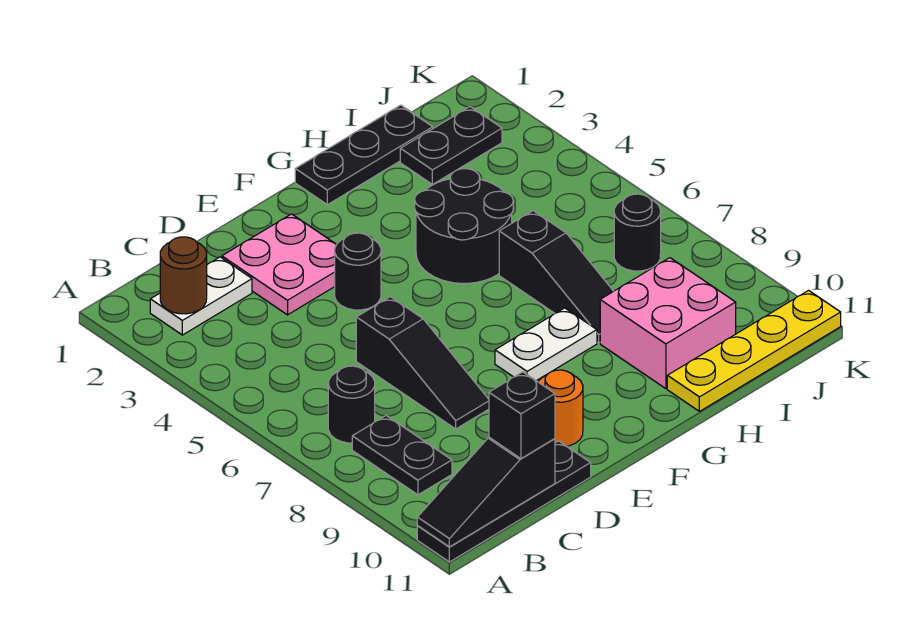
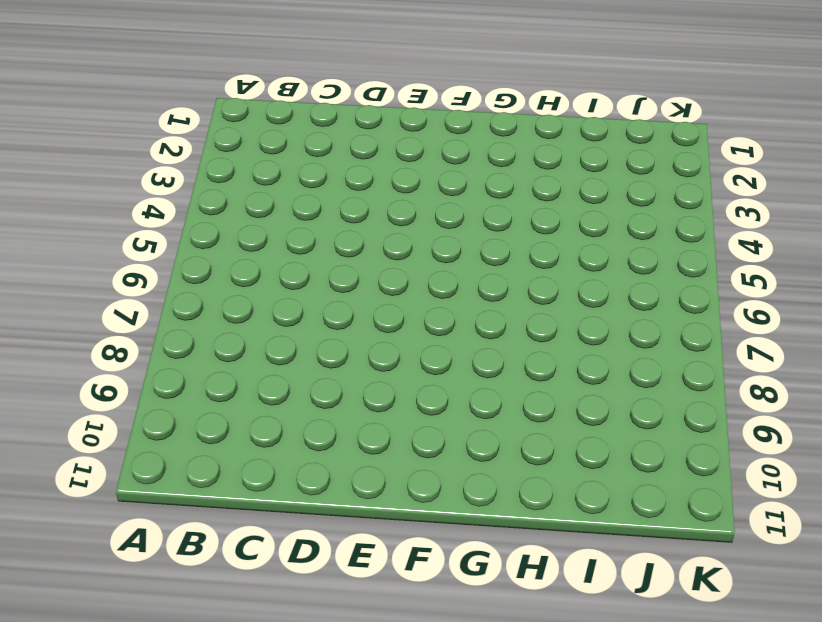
none -> black 1x4 plate [417,441,591,562]
none -> white 1x2 plate [150,257,252,335]
none -> black 1x1 round brick [328,366,375,443]

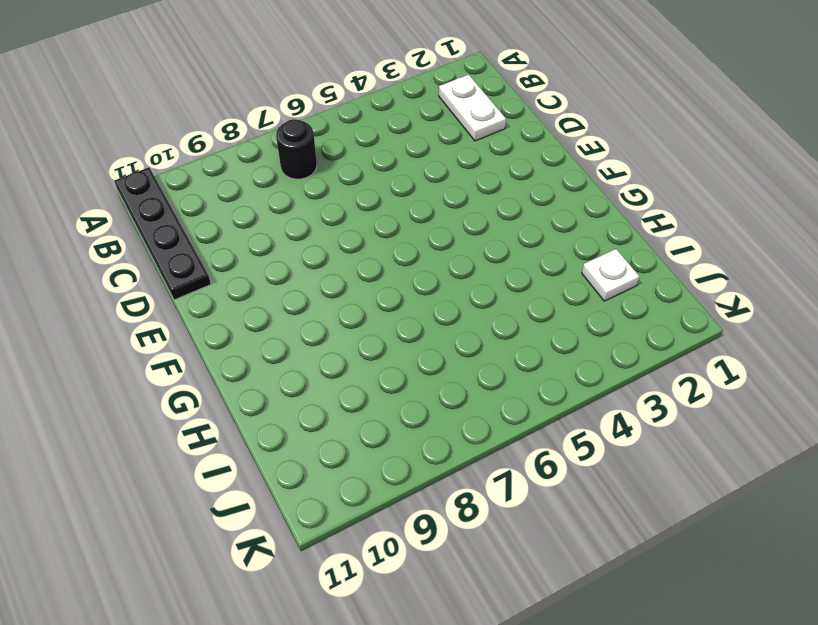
white 1x1 plate [582,249,639,301] -> black 1x2 plate [400,107,502,184]
none -> black 1x2 plate [352,416,452,495]
none -> pink 2x2 plate [222,214,337,315]
none -> black 1x3 slope [356,297,489,429]

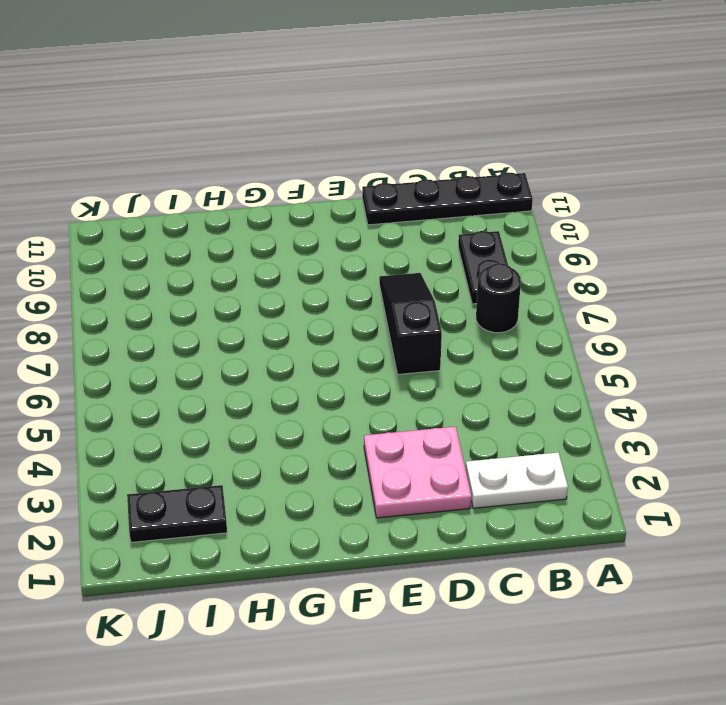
none -> black 1x1 round brick [335,233,381,310]
none -> orange 1x1 round brick [539,370,583,446]
none -> white 1x2 plate [495,308,597,381]

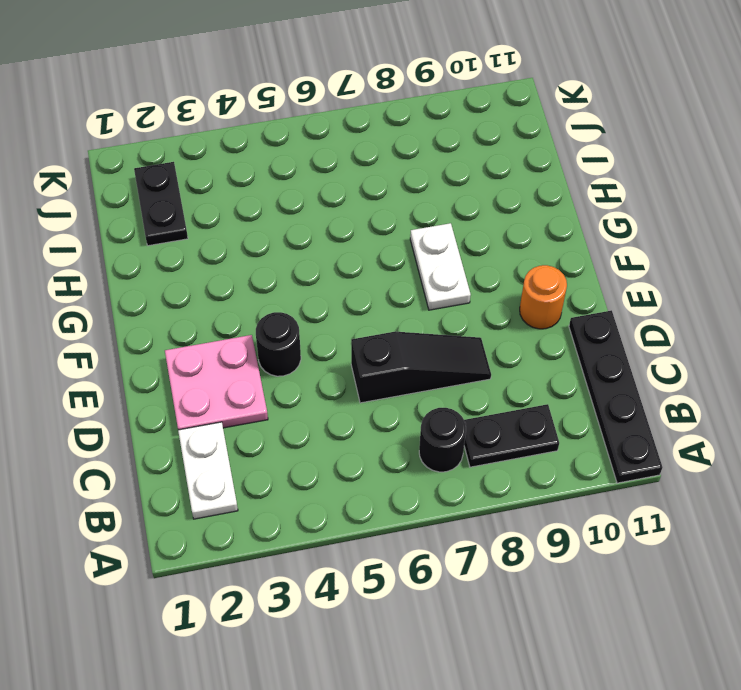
none -> black 1x3 plate [295,105,433,205]
none -> black 2x2 round brick [415,169,513,284]
none -> black 1x3 slope [499,211,613,343]

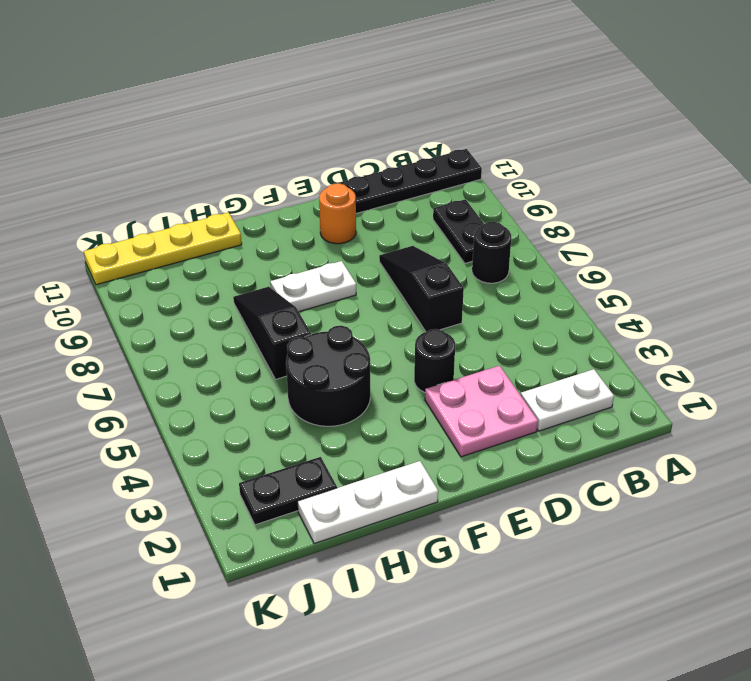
white 1x3 plate [298,461,438,544] -> black 1x3 plate [295,105,433,205]
none -> pink 2x2 brick [600,258,736,389]
none -> black 1x1 round brick [614,194,661,271]
none -> black 1x3 slope [417,437,555,547]

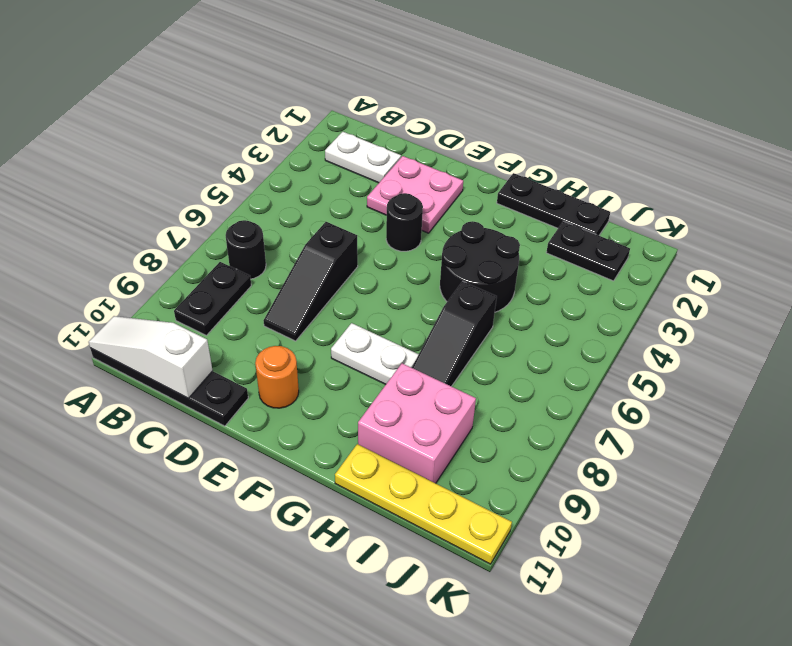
white 1x3 slope [89,316,213,398] -> black 1x3 slope [417,437,555,547]
none -> black 1x1 round brick [614,194,661,271]
none -> brown 1x1 round brick [160,237,207,314]
none -> black 1x1 brick [489,372,555,459]

